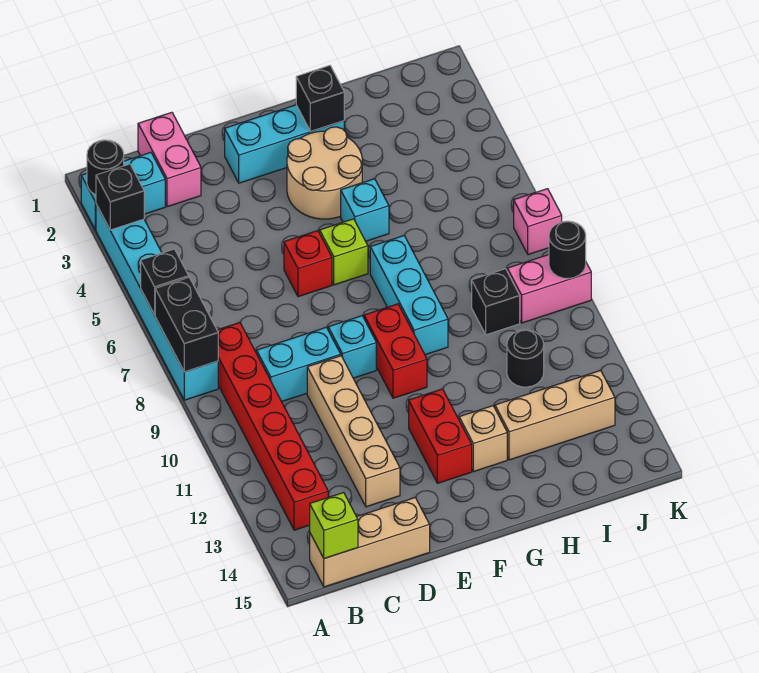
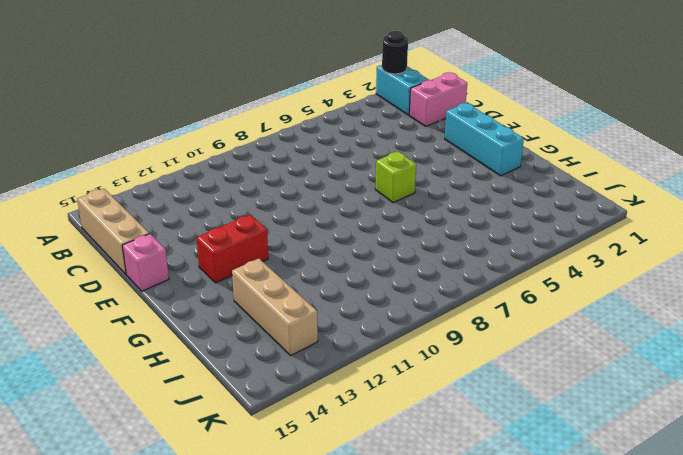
pink 1x1 brick [122,234,169,291] -> pink 1x1 brick moved to [514,189,562,255]
none -> cyan 1x6 brick [96,204,218,400]
none -> red 1x6 brick [217,323,328,530]
none -> cyan 1x2 brick [257,327,341,402]

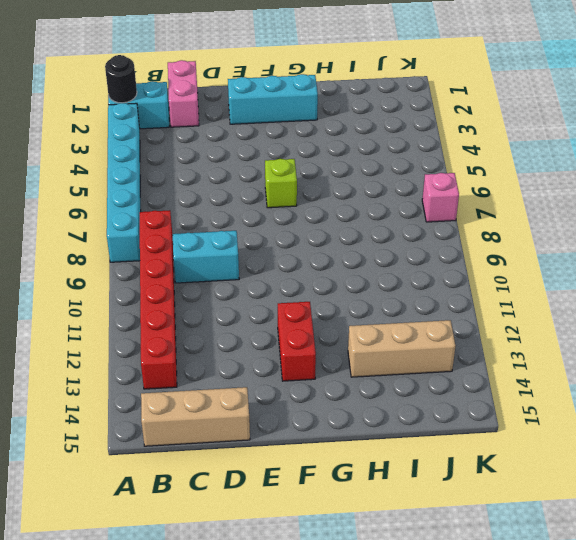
none -> tan 1x4 brick [307,356,400,507]
none -> red 1x1 brick [284,231,332,297]
none -> cyan 1x1 brick [328,316,376,378]

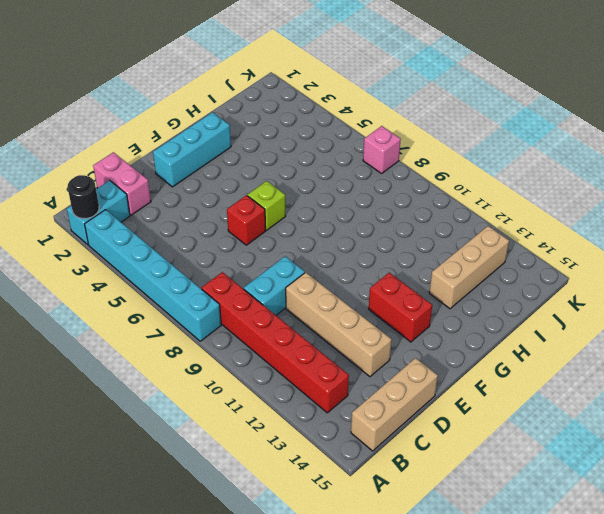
none -> cyan 1x1 brick [328,316,376,378]
none -> tan 2x2 round brick [287,127,362,219]
none -> red 1x2 brick [364,304,427,398]

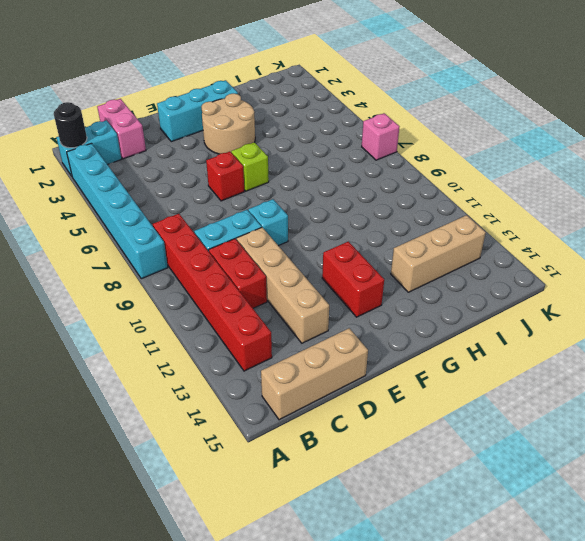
red 1x2 brick [209,239,267,308] -> red 1x2 brick moved to [364,304,427,398]
none -> cyan 1x1 brick [341,179,389,241]
none -> cyan 1x3 brick [370,236,448,355]
none -> tan 1x1 brick [459,406,507,472]

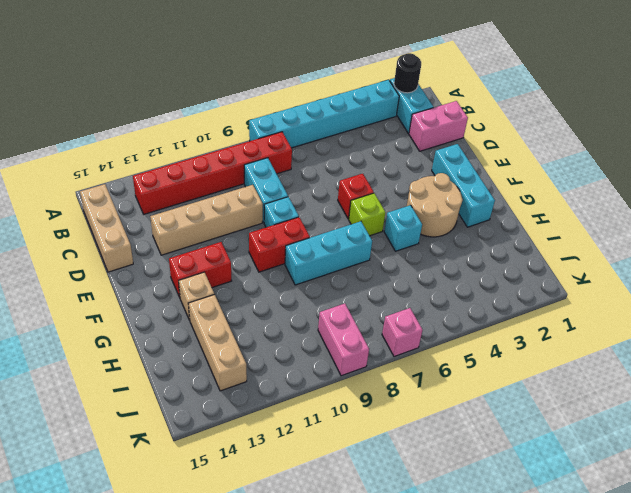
none -> black 1x1 brick [472,269,520,335]
none -> black 1x1 round brick [507,330,544,387]
none -> black 1x1 brick [96,164,144,230]

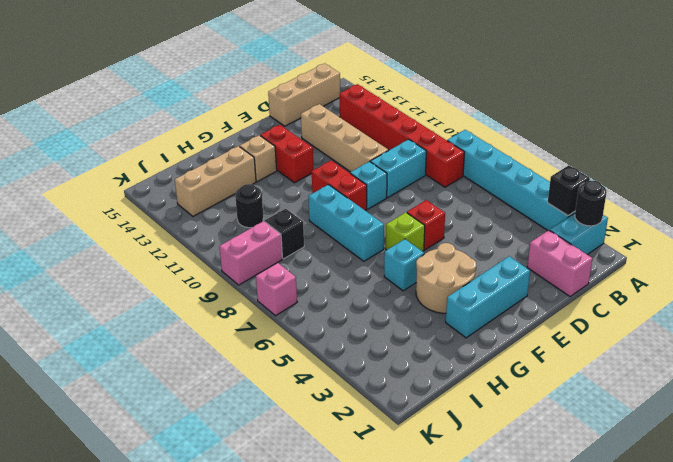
none -> black 1x1 brick [141,249,189,315]
none -> black 1x2 brick [155,278,218,372]
none -> lime 1x1 brick [310,492,358,559]

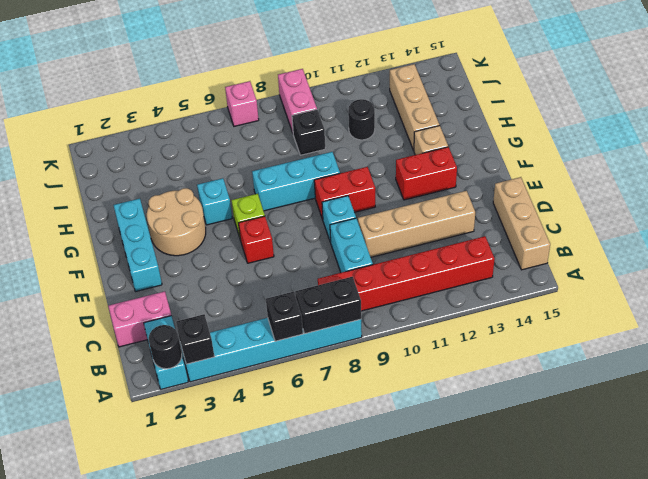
none -> lime 1x1 brick [310,492,358,559]
none -> black 1x1 brick [296,65,344,131]
none -> black 1x1 round brick [549,221,586,279]

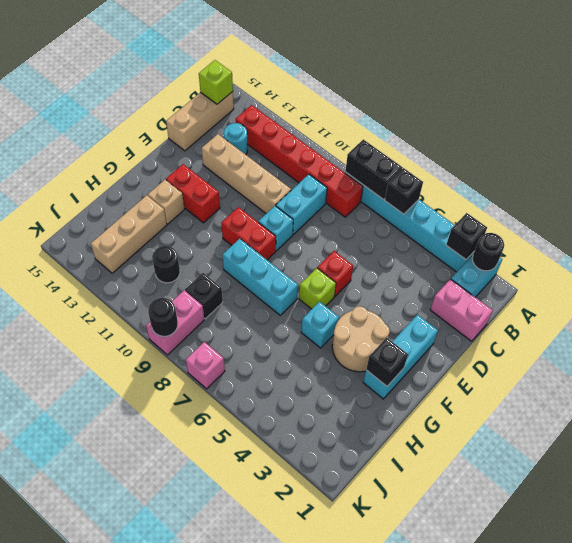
cyan 1x1 round brick [224,123,248,155] -> none

